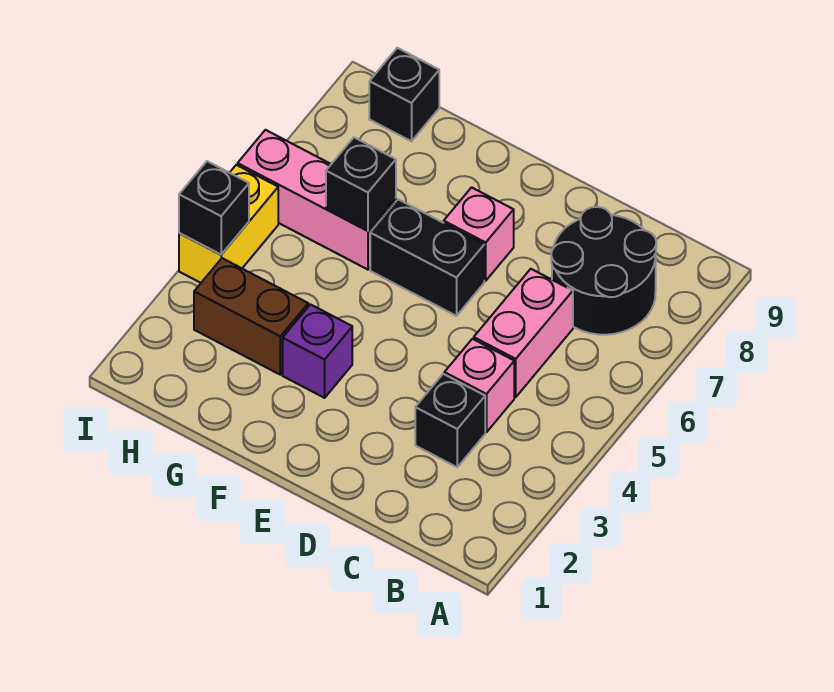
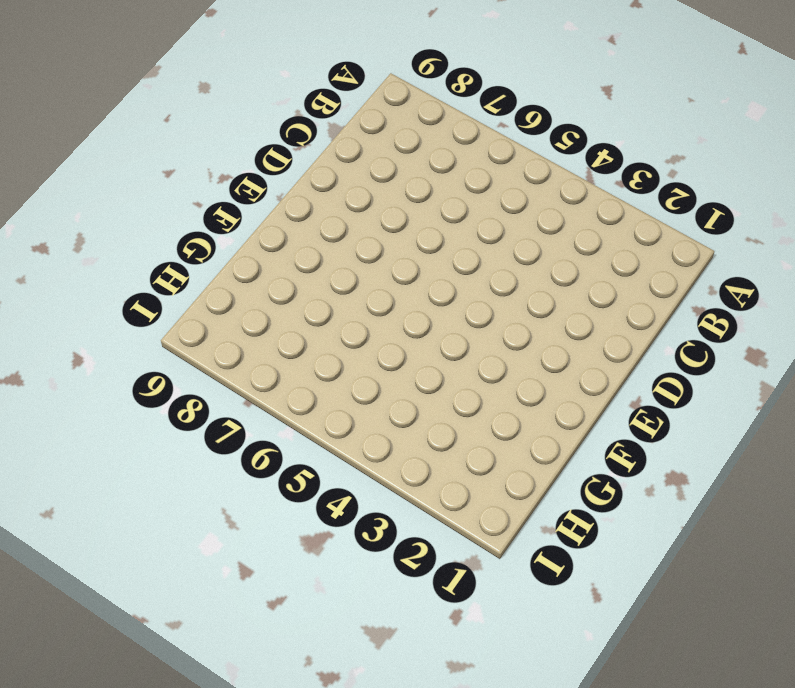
none -> black 2x2 round brick [551,207,656,335]
none -> black 1x1 brick [415,374,485,467]
none -> pink 1x1 brick [444,339,514,432]

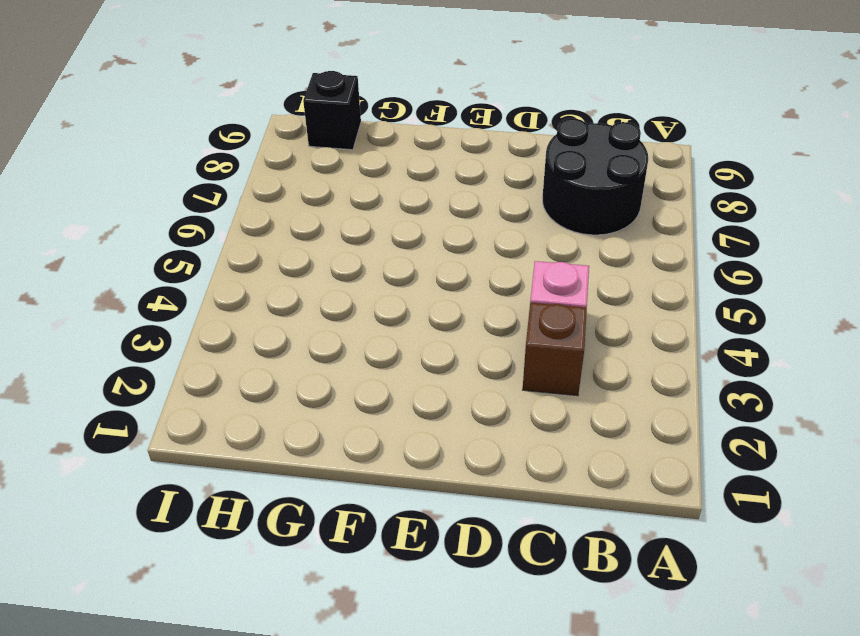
brown 1x1 brick [523,303,587,396] -> black 1x1 brick [415,374,485,467]
none -> pink 1x2 brick [474,269,573,397]
none -> black 1x2 brick [370,199,484,316]
none -> pink 1x1 brick [444,187,514,281]

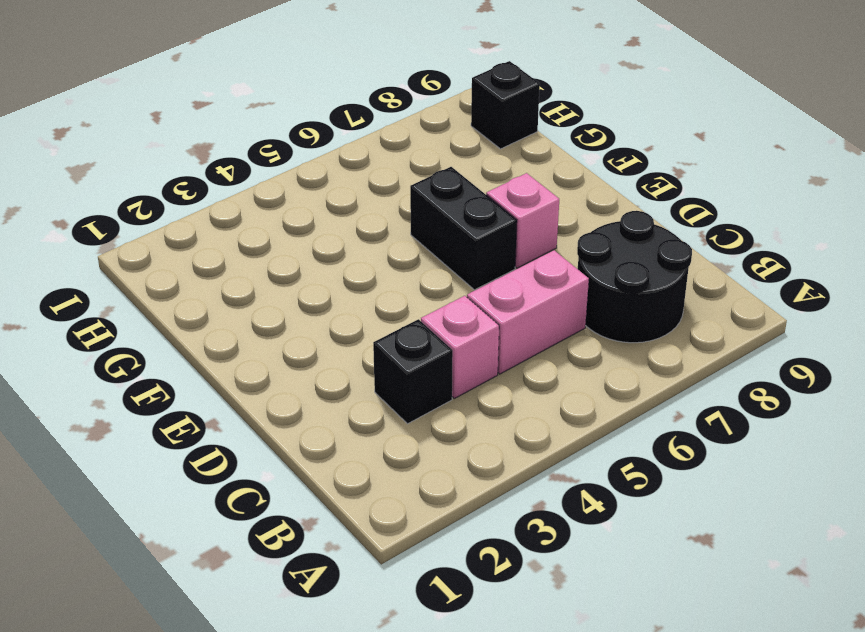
none -> purple 1x1 brick [283,305,352,398]
none -> brown 1x2 brick [194,258,308,375]
none -> pink 1x3 brick [238,130,396,270]

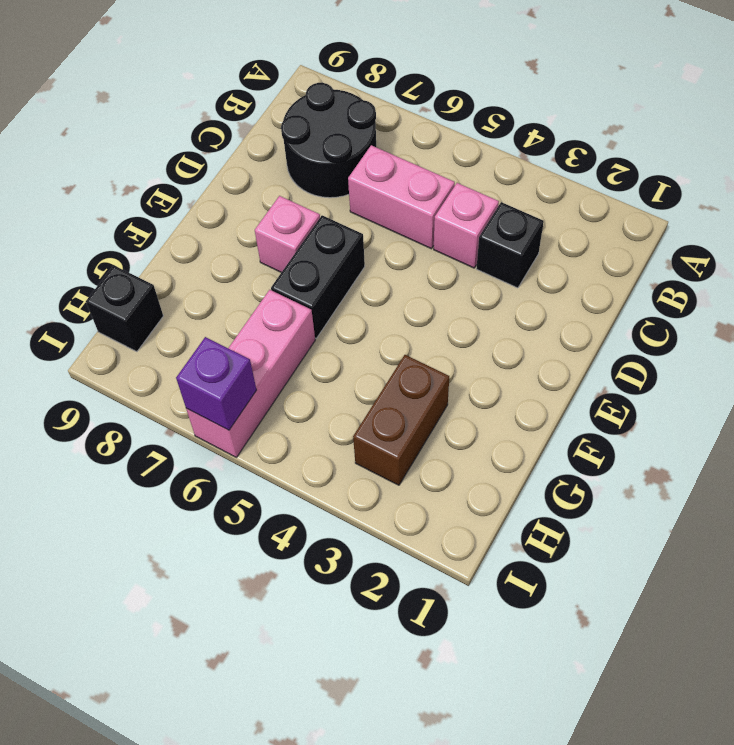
purple 1x1 brick [176,337,256,430] -> purple 1x1 brick moved to [283,305,352,398]
none -> yellow 1x2 brick [179,165,278,283]
none -> black 1x1 brick [326,138,396,231]
none -> black 1x1 brick [179,161,249,255]

